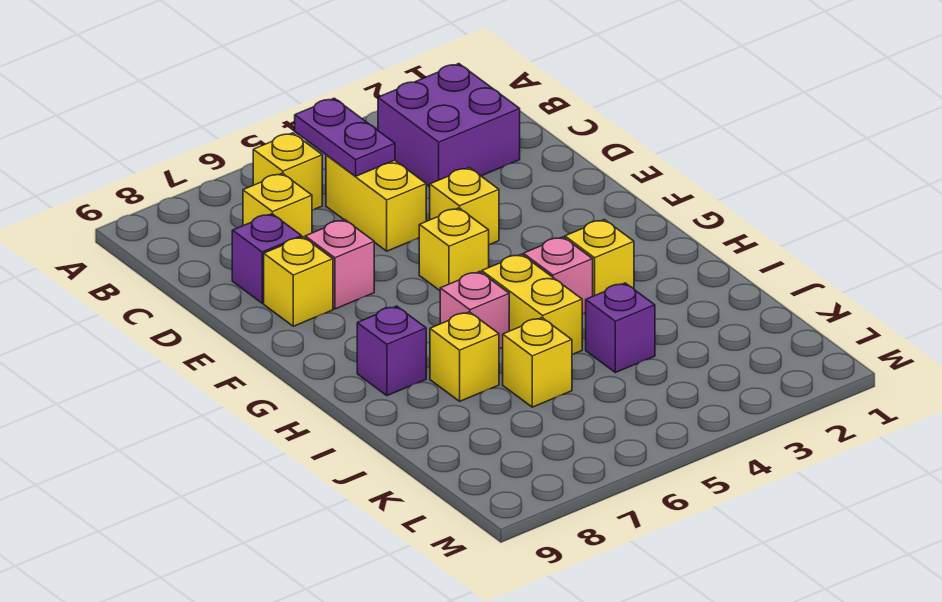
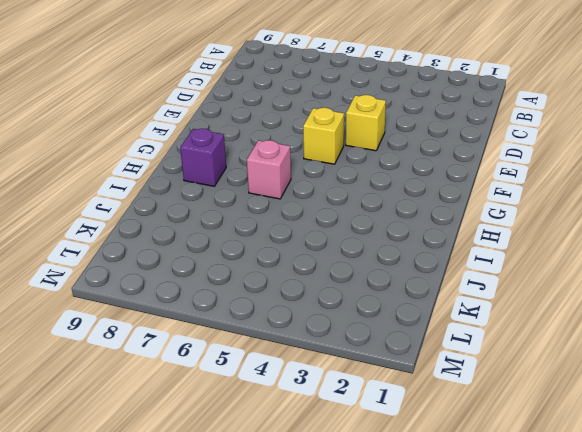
none -> purple 2x2 brick [378,64,520,187]
none -> yellow 1x1 brick [253,133,322,210]
none -> yellow 1x2 brick [326,155,426,251]

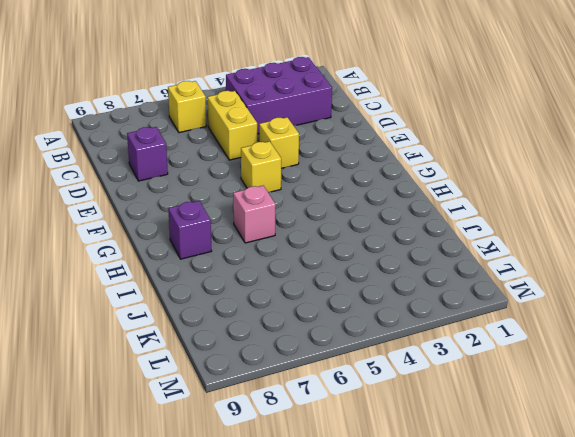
purple 2x3 brick [226,57,332,134] -> purple 2x2 brick [378,64,520,187]
none -> yellow 1x1 brick [243,173,312,238]
none -> pink 1x1 brick [305,220,374,309]
none -> yellow 1x1 brick [264,237,333,326]

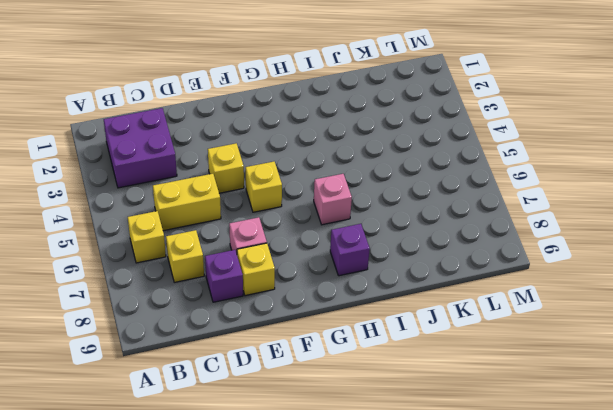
none -> yellow 1x1 brick [565,220,634,296]
none -> pink 1x1 brick [523,237,593,314]
none -> yellow 1x2 brick [482,254,582,354]

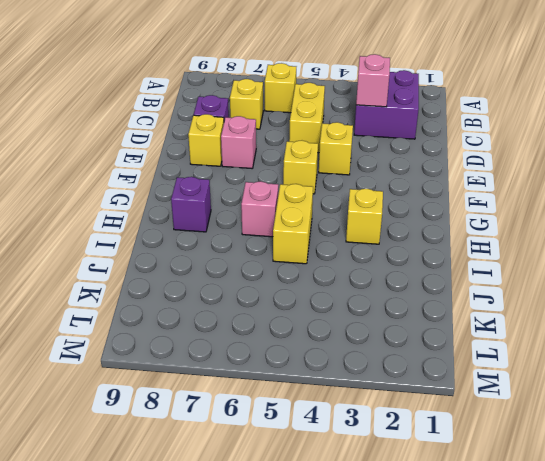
pink 1x1 brick [356,54,390,107] -> pink 1x1 brick moved to [523,237,593,314]
none -> yellow 1x1 brick [430,312,499,401]
none -> purple 1x1 brick [586,283,655,373]
none -> yellow 1x1 brick [503,318,572,407]

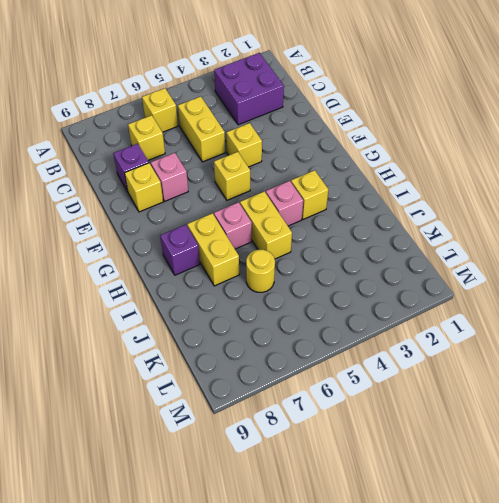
yellow 1x2 brick [187,213,239,286] -> yellow 1x1 brick [430,312,499,401]
yellow 1x1 round brick [246,249,275,292] -> yellow 1x1 brick [503,318,572,407]
none -> purple 1x1 brick [586,283,655,373]
none -> purple 1x2 plate [295,98,395,176]

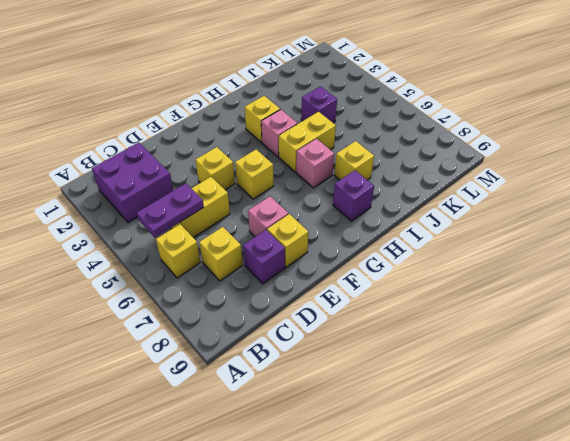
none -> yellow 1x1 brick [503,318,572,407]

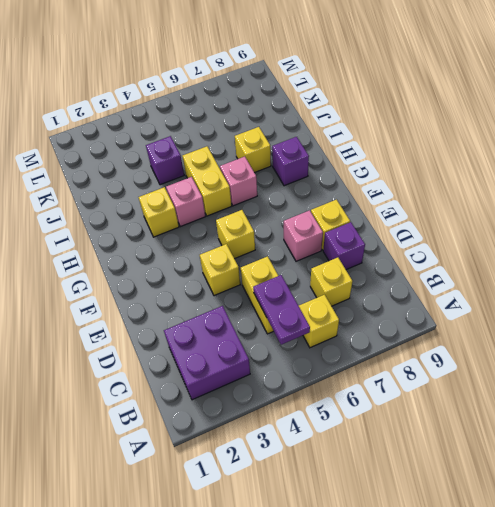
none -> yellow 1x1 brick [503,318,572,407]

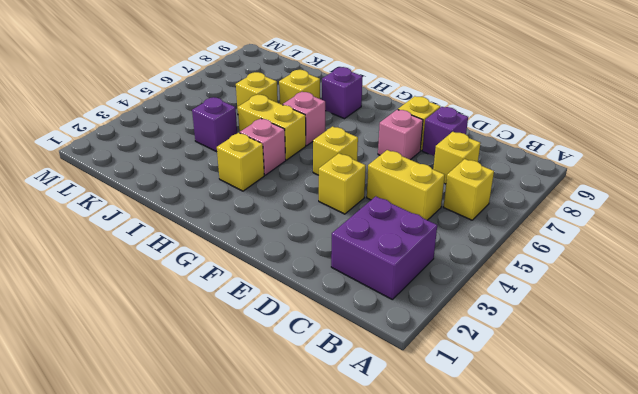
none -> purple 1x2 plate [295,98,395,176]

